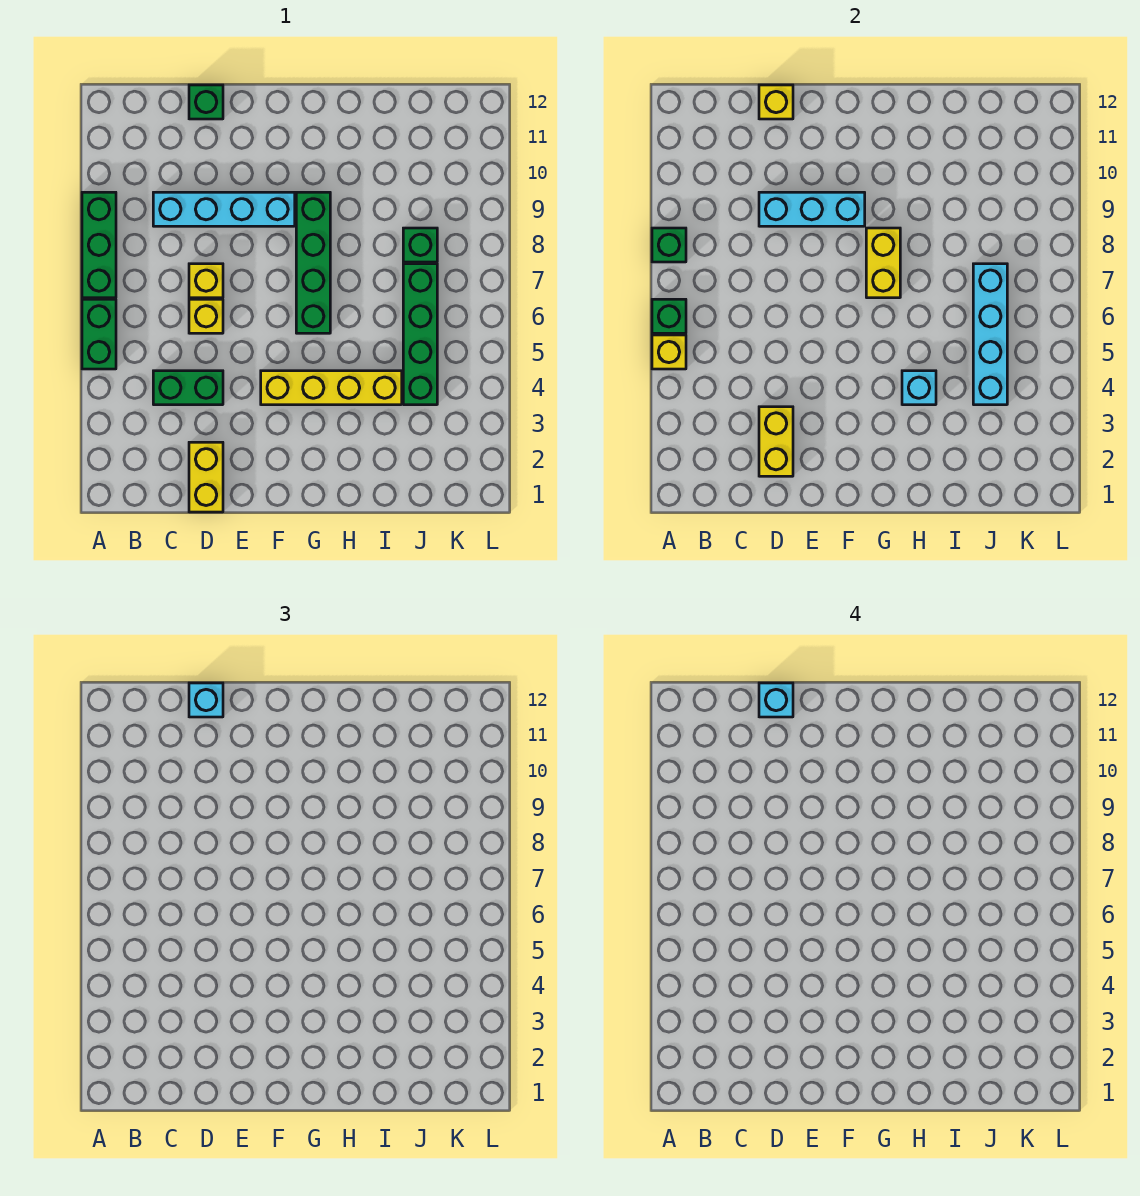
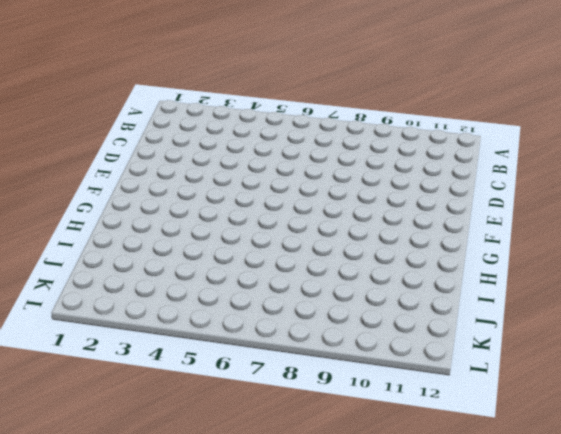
none -> green 1x2 brick [82,299,116,369]
none -> green 1x3 brick [82,192,116,298]
none -> green 1x2 brick [153,371,223,405]

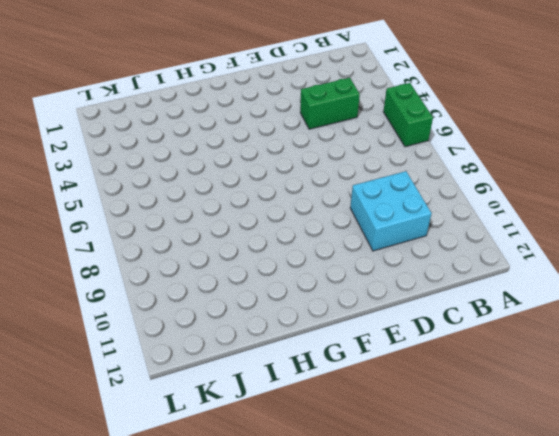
cyan 2x2 brick [350,171,432,251] -> cyan 1x4 brick [153,192,295,226]
none -> green 1x3 brick [82,192,116,298]
none -> yellow 1x2 brick [189,442,223,512]
none -> yellow 1x1 brick [189,299,223,333]

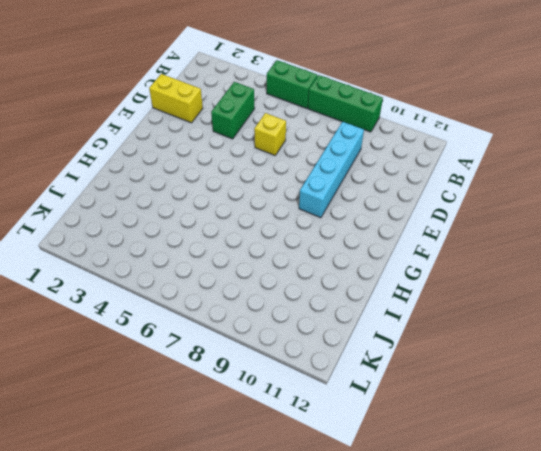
none -> yellow 1x1 brick [189,264,223,298]
none -> green 1x1 brick [189,85,223,119]
none -> yellow 1x4 brick [261,371,402,405]

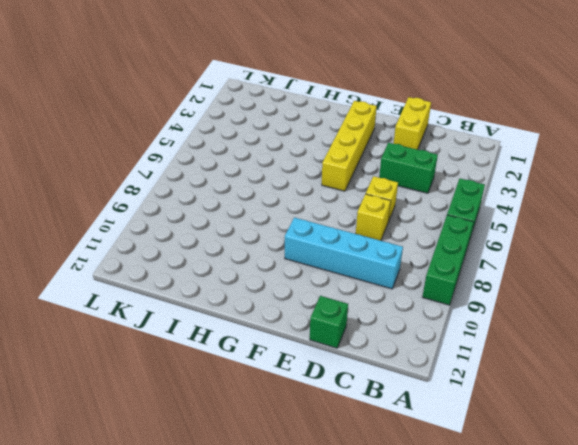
yellow 1x4 brick [322,101,377,191] -> yellow 1x4 brick turned to [261,371,402,405]
none -> green 1x4 brick [296,192,330,333]
none -> green 1x4 brick [403,264,437,405]
none -> green 1x1 brick [403,228,437,262]

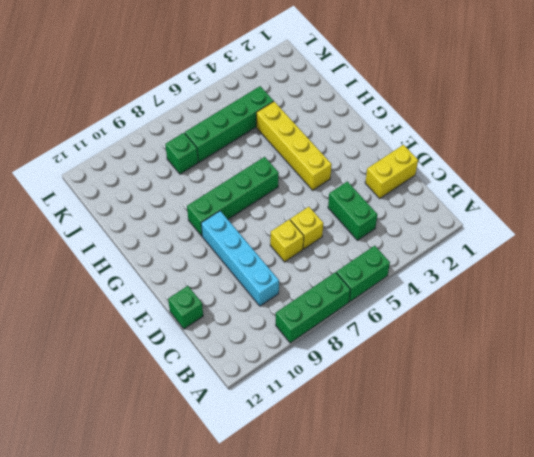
none -> yellow 1x1 brick [652,335,686,369]
none -> green 1x1 brick [652,299,686,333]
none -> green 1x1 brick [652,228,686,262]

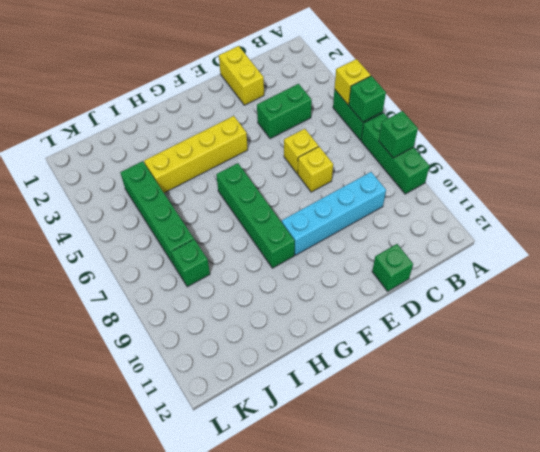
none -> yellow 1x2 brick [759,407,793,476]
none -> cyan 1x3 brick [759,192,865,226]
none -> yellow 1x1 brick [759,85,793,119]

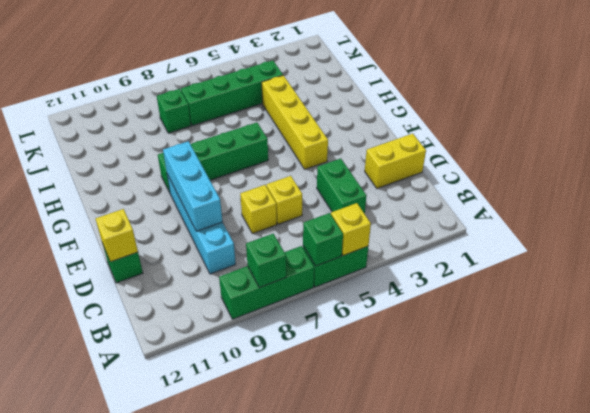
none -> yellow 1x2 brick [759,407,793,476]
none -> yellow 1x2 brick [866,228,900,298]
none -> cyan 1x1 brick [902,371,936,405]

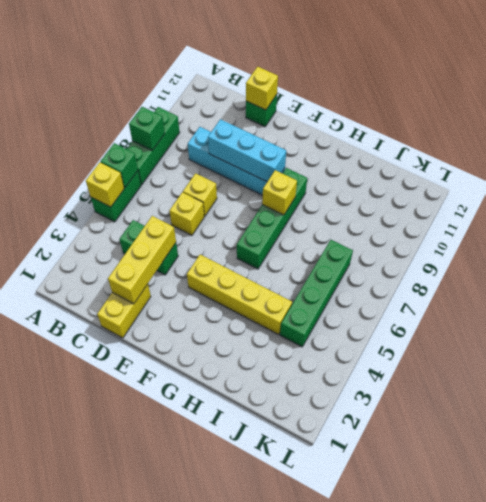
yellow 1x3 brick [108,216,176,304] -> yellow 1x2 brick [759,407,793,476]
yellow 1x1 brick [262,170,297,215] -> yellow 1x2 brick [866,228,900,298]
none -> green 1x1 brick [403,228,437,262]
none -> cyan 1x1 brick [902,371,936,405]
none -> cyan 1x4 brick [973,264,1007,405]

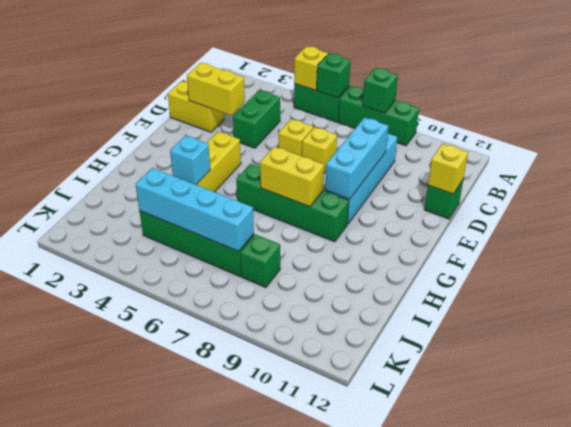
none -> cyan 1x1 brick [189,683,223,717]
none -> cyan 1x1 brick [759,683,793,717]

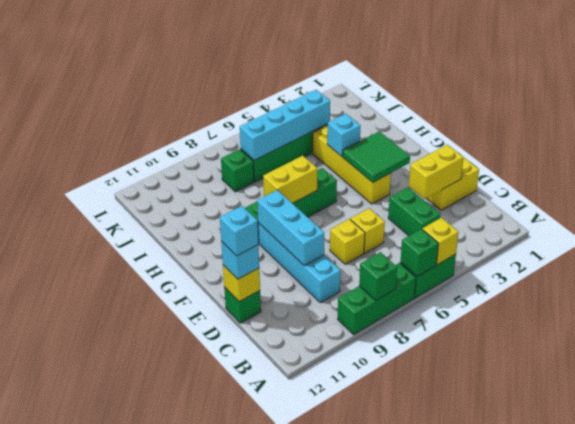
green 2x2 tile [342,131,410,182] -> none

